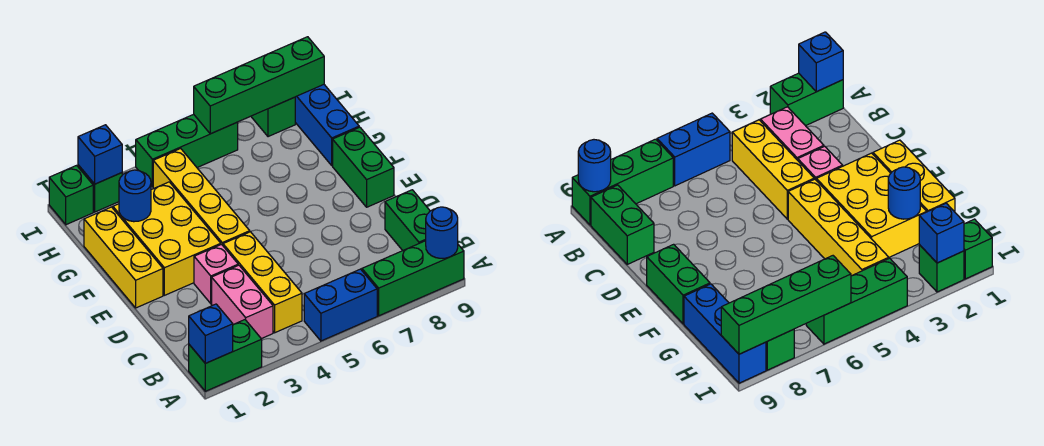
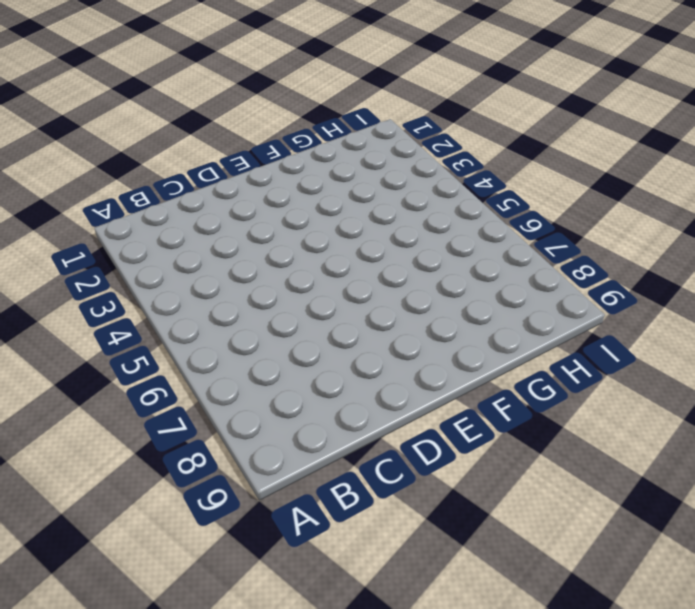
none -> green 1x2 brick [189,320,262,391]
none -> blue 1x2 brick [304,269,377,341]
none -> green 1x3 brick [362,241,464,316]

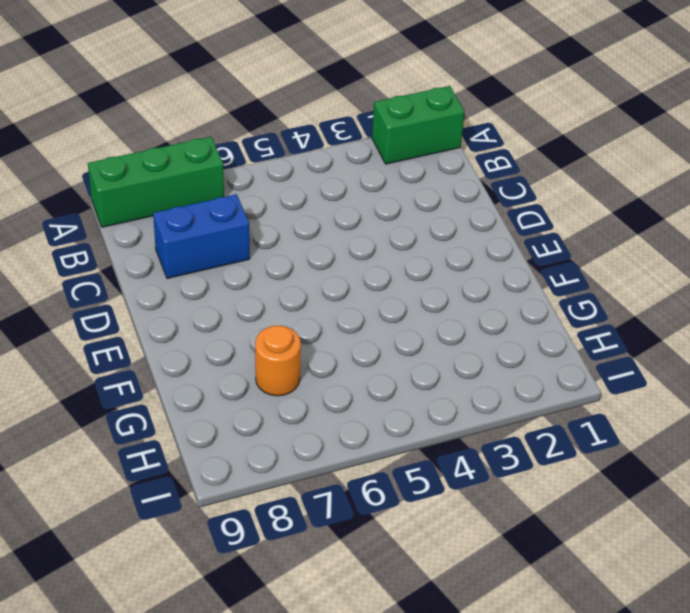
blue 1x2 brick [153,194,250,279] -> blue 1x2 brick moved to [304,269,377,341]
orange 1x1 round brick [255,326,301,396] -> none
none -> pink 1x2 brick [212,265,273,339]
none -> yellow 1x3 brick [223,232,302,333]
none -> green 1x2 brick [385,190,430,250]

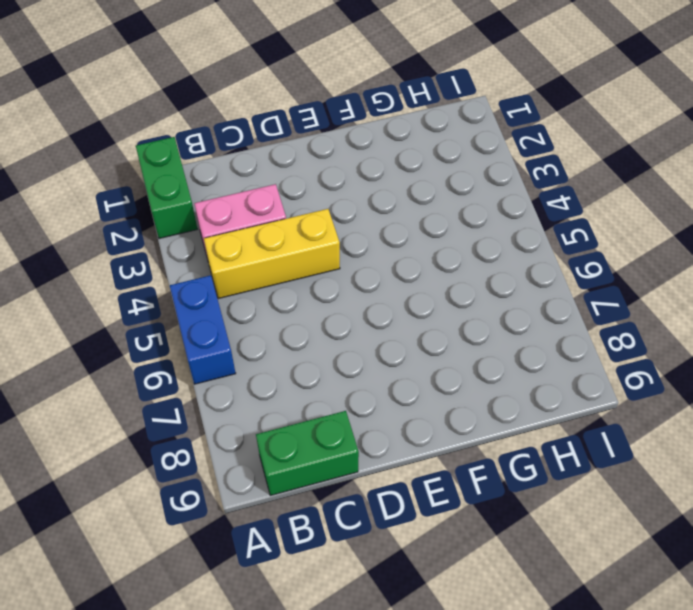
none -> green 1x3 brick [362,241,464,316]
none -> pink 1x1 brick [194,245,238,304]
none -> yellow 1x3 brick [84,207,163,308]

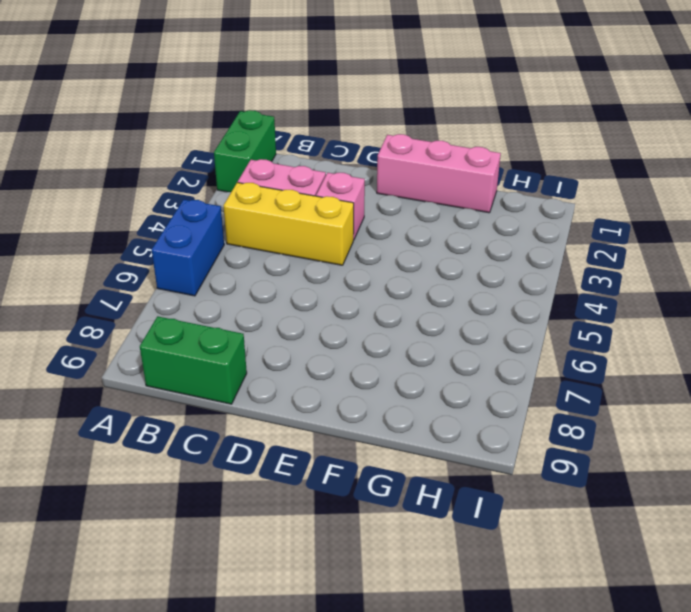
pink 1x3 brick [377,134,501,213] -> yellow 1x3 brick [84,207,163,308]
none -> green 1x3 brick [362,241,464,316]
none -> yellow 2x3 brick [113,182,221,295]
none -> yellow 1x4 brick [153,148,250,245]

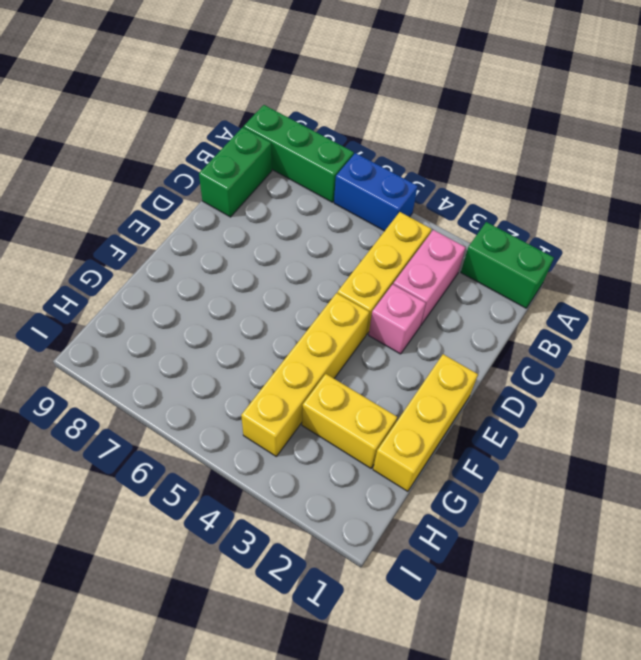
yellow 1x2 brick [302,374,397,468] -> yellow 2x3 brick [113,182,221,295]
none -> green 1x2 brick [333,127,394,207]
none -> blue 1x3 brick [295,85,359,166]
none -> green 1x1 brick [49,165,93,225]

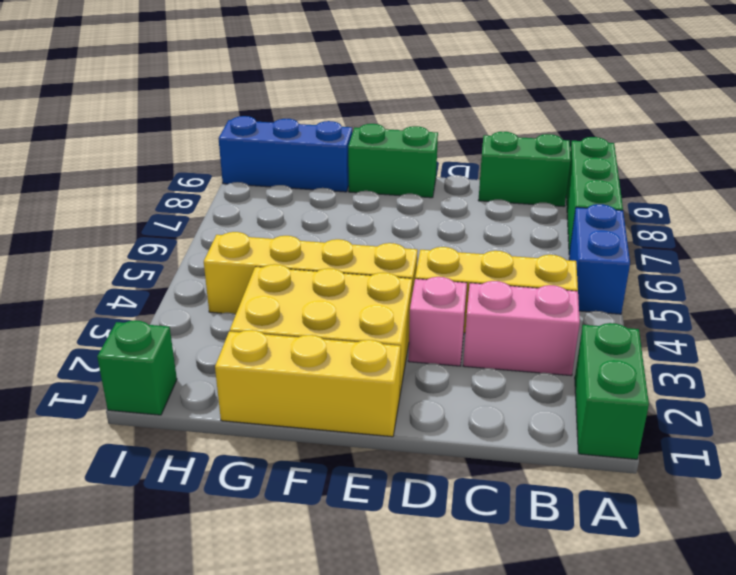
none -> green 1x1 brick [78,165,122,212]
none -> green 1x3 brick [136,114,238,187]
none -> green 1x1 brick [251,97,295,137]

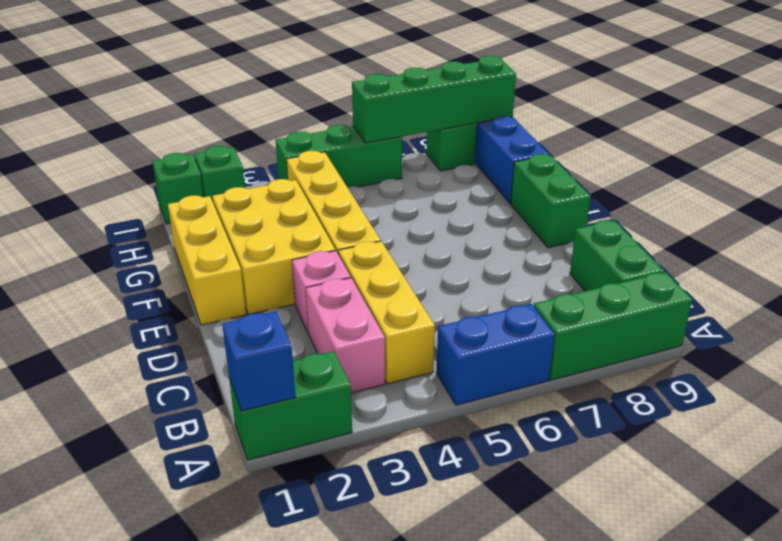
none -> blue 1x1 round brick [426,207,458,258]
none -> blue 1x1 round brick [119,170,151,222]
none -> blue 1x1 brick [78,125,122,184]

